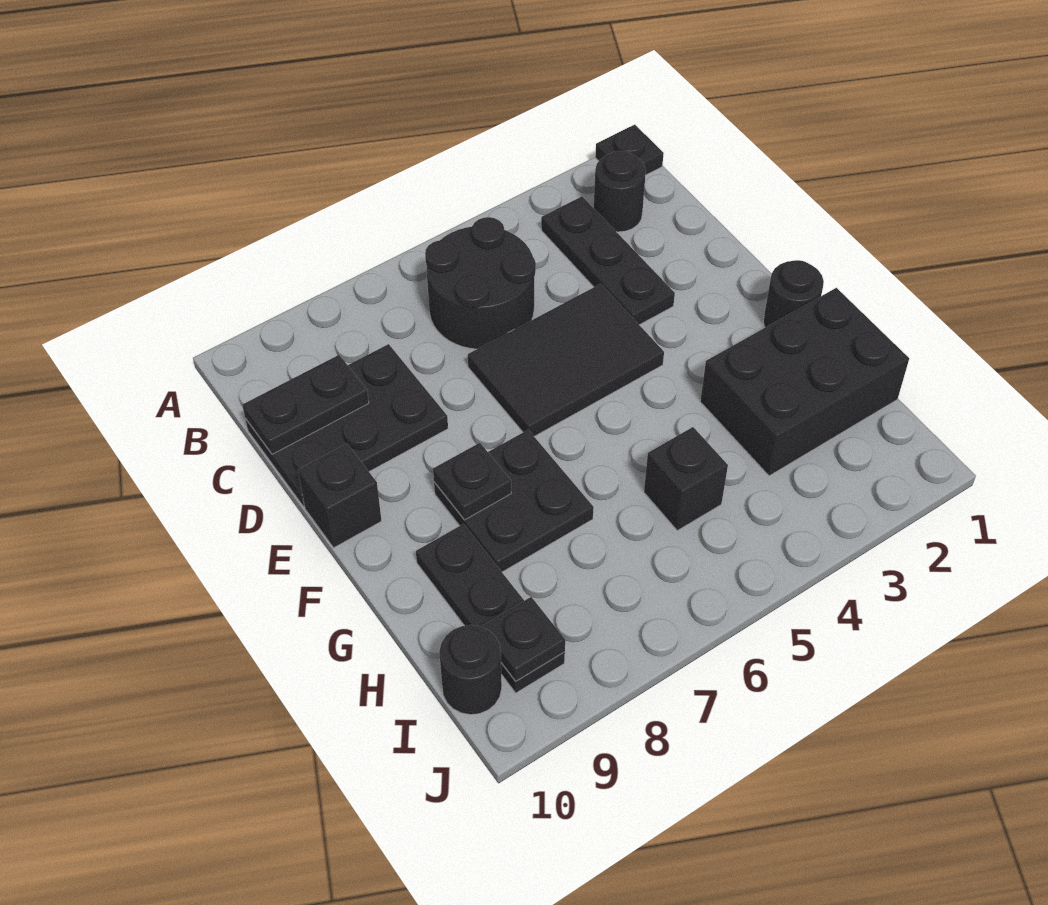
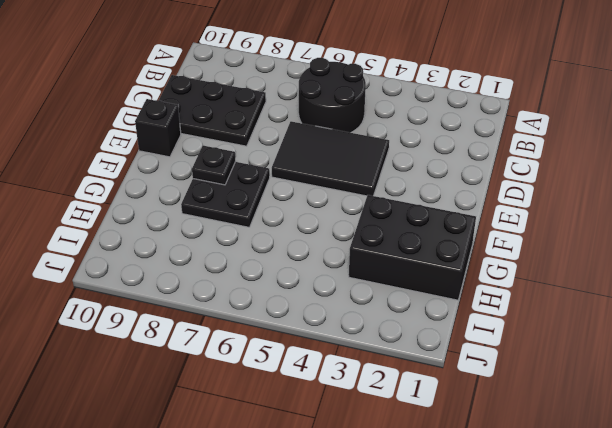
none -> black 1x1 plate [595,125,664,175]
none -> black 1x1 round brick [594,151,646,232]
none -> black 1x3 plate [541,196,675,325]

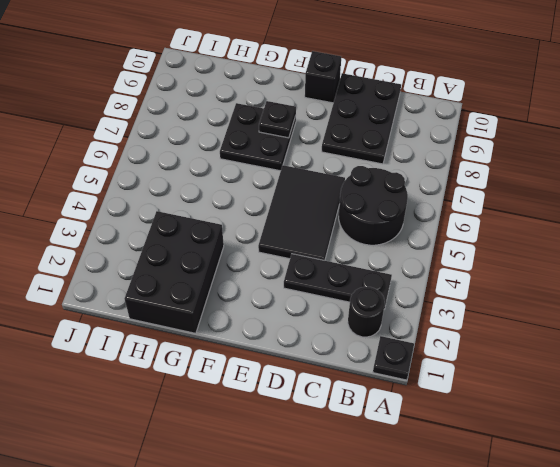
none -> black 1x1 round brick [763,260,824,327]
none -> black 1x3 plate [416,524,565,693]
none -> black 1x1 brick [644,427,728,531]

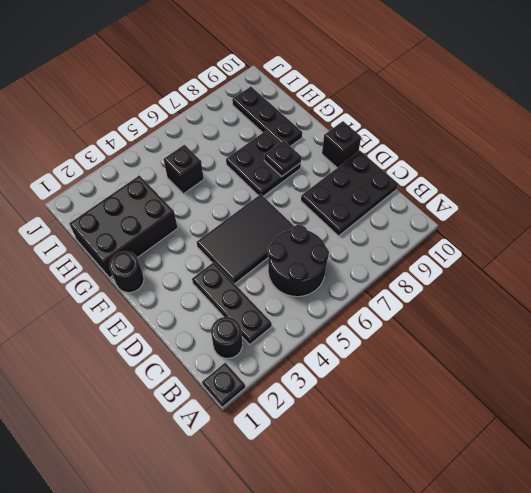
none -> black 1x1 round brick [439,625,502,715]
none -> black 1x2 plate [242,355,369,454]
none -> black 1x1 plate [482,597,565,681]

